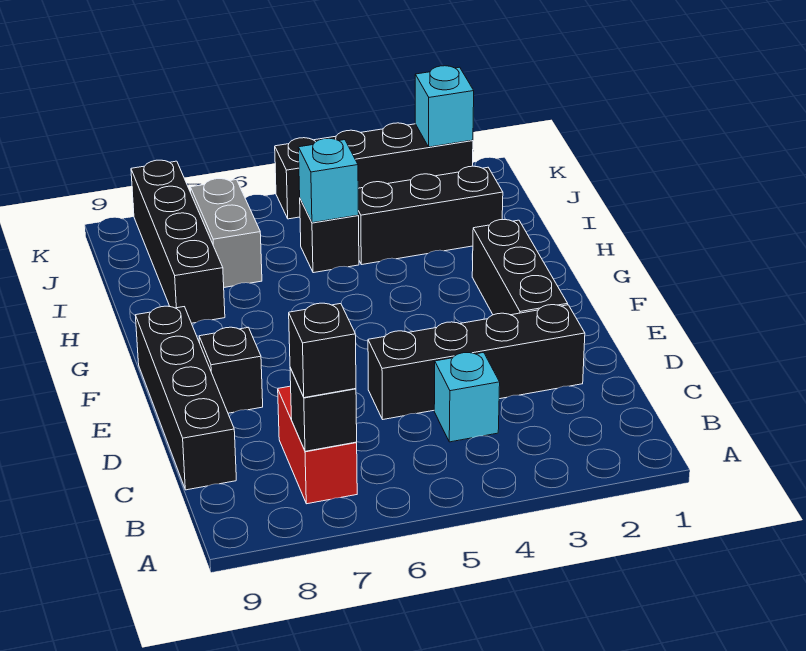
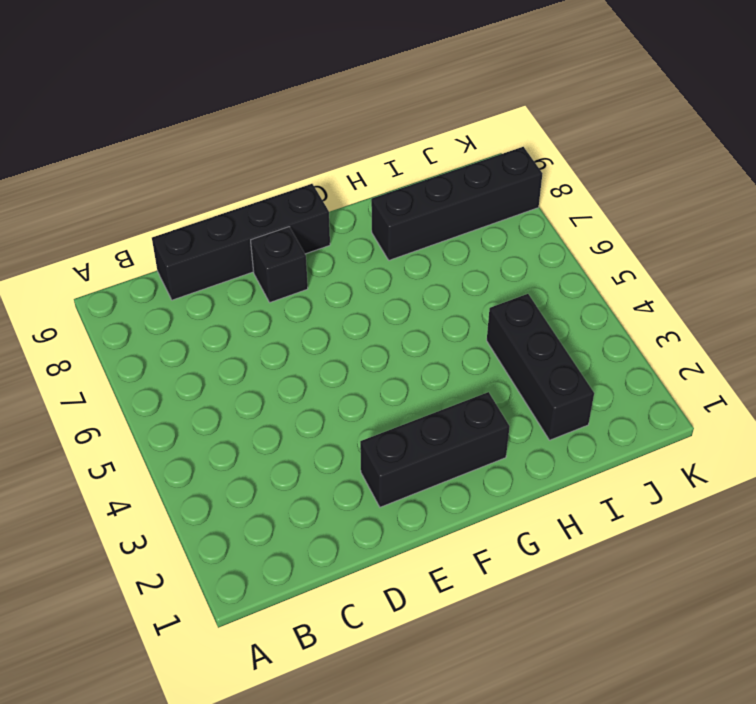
none -> red 1x2 brick [278,386,357,504]
none -> cyan 1x1 brick [434,352,500,442]
none -> black 1x4 brick [368,305,585,419]

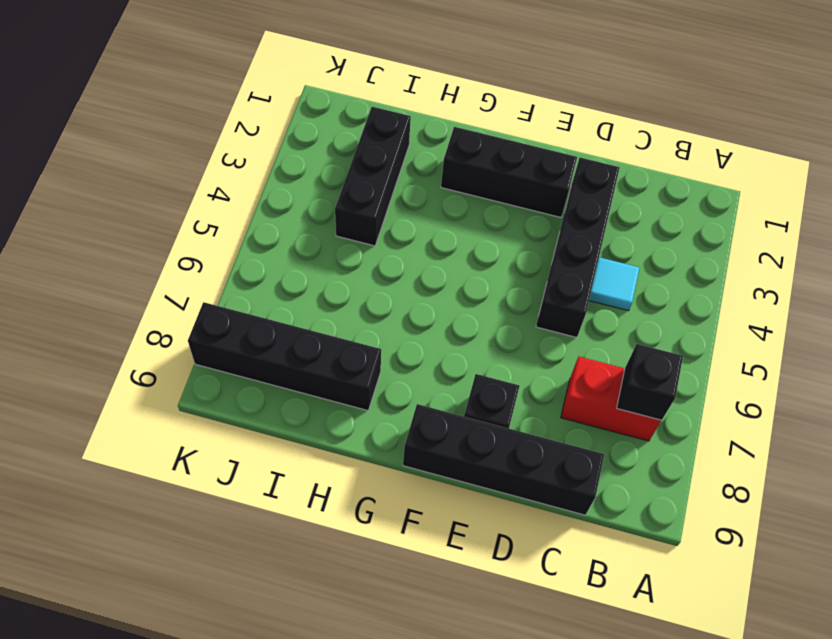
cyan 1x1 tile [589,257,639,311] -> cyan 1x1 brick [434,352,500,442]
none -> black 1x1 brick [300,199,359,273]
none -> grey 1x2 brick [191,179,262,287]
none -> black 1x4 brick [275,123,473,219]

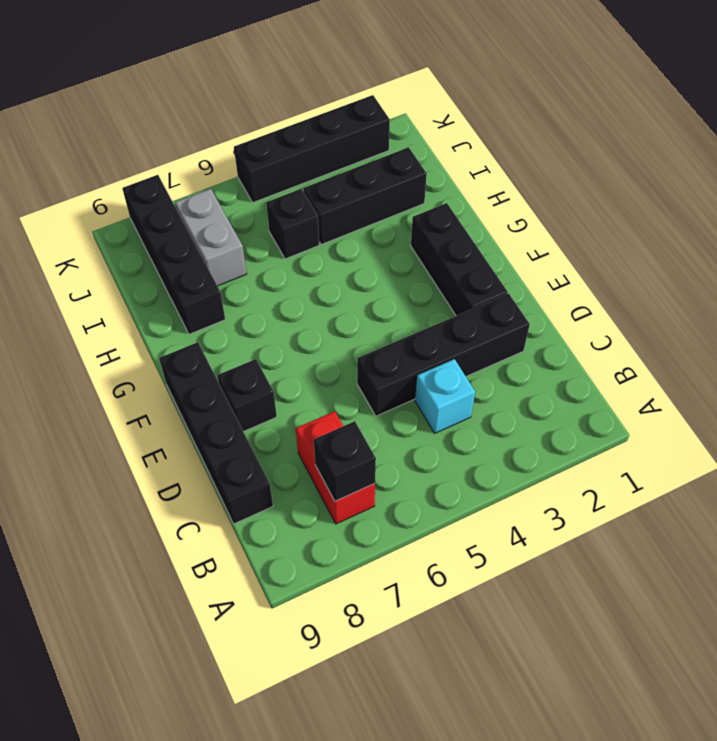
none -> cyan 1x1 brick [298,138,359,223]
none -> cyan 1x1 brick [415,66,474,147]
none -> black 1x1 brick [289,303,356,398]

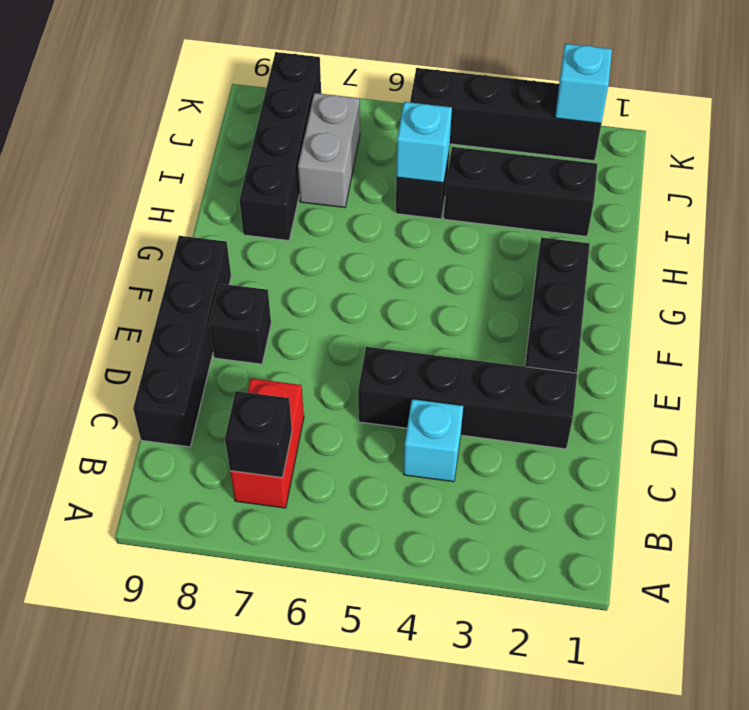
none -> black 1x1 brick [289,303,356,398]

